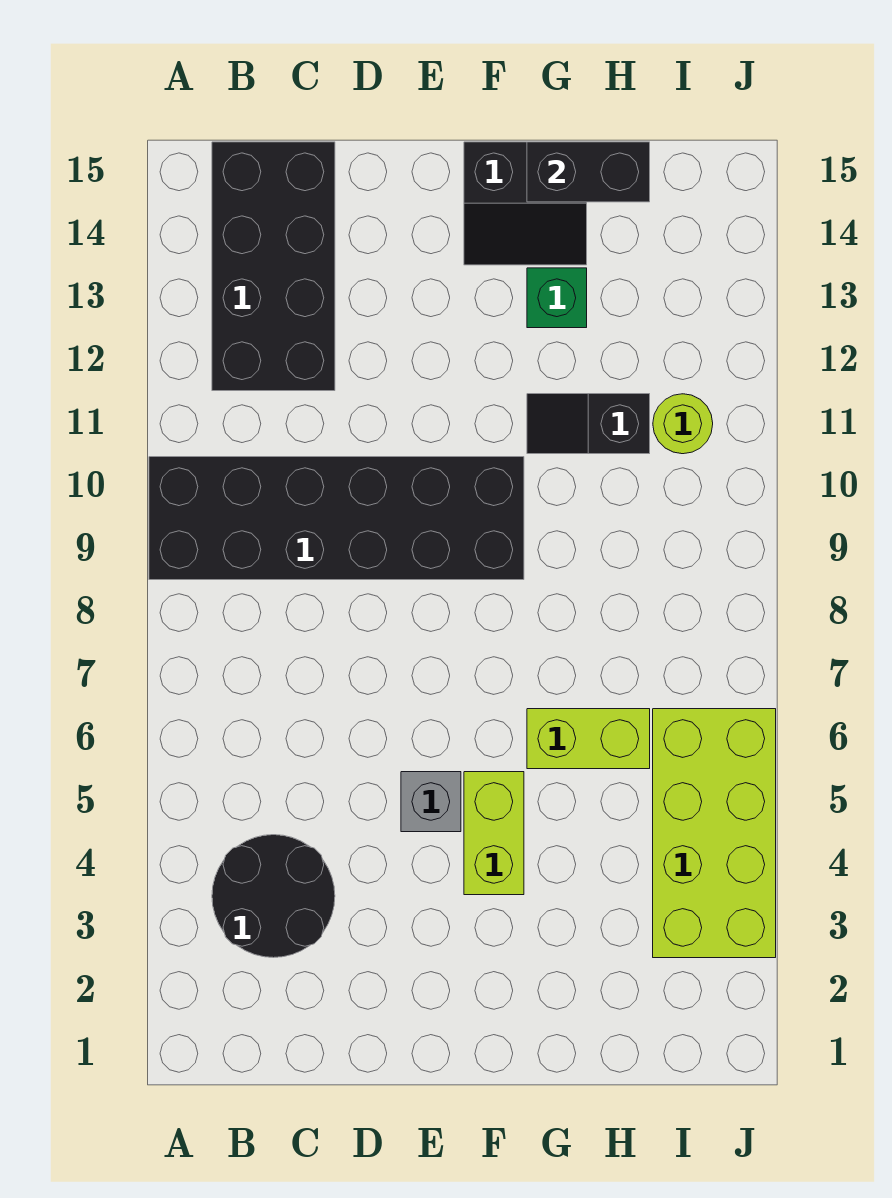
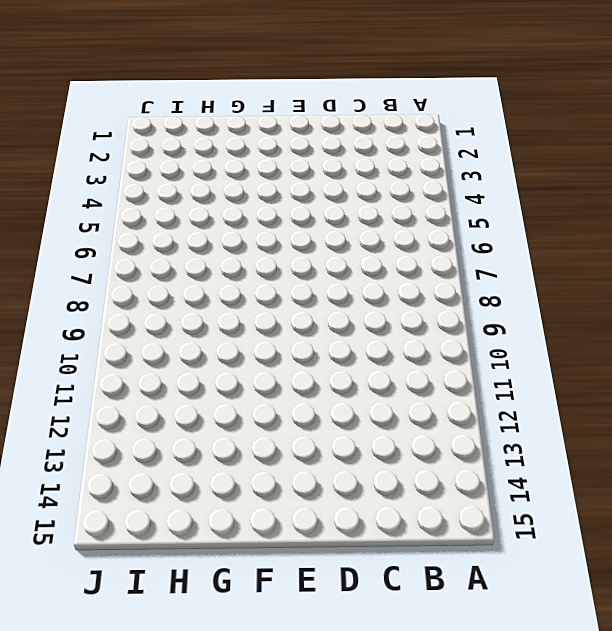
none -> black 2x6 brick [149,457,524,580]
none -> black 2x2 round brick [212,835,335,958]
none -> black 2x4 brick [212,142,335,391]

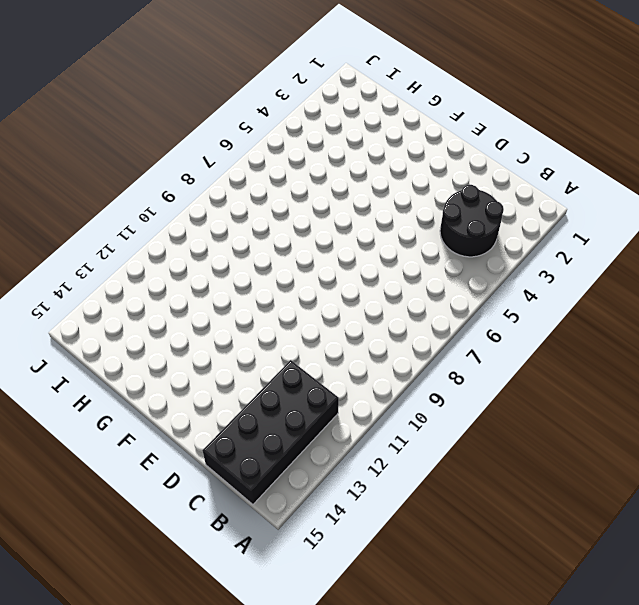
none -> black 2x6 brick [149,457,524,580]
none -> grey 1x1 brick [401,772,461,832]
none -> lime 1x2 brick [464,772,524,895]

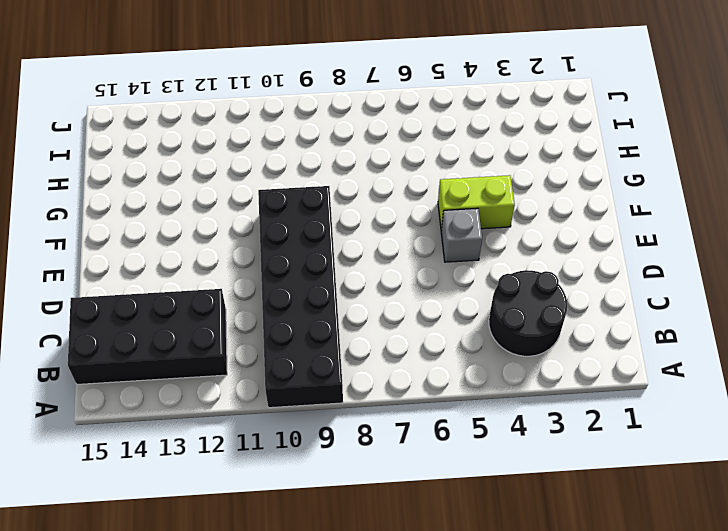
none -> black 2x2 slope [464,142,587,265]
none -> lime 1x2 brick [527,709,650,769]
none -> black 1x2 slope [527,394,650,454]

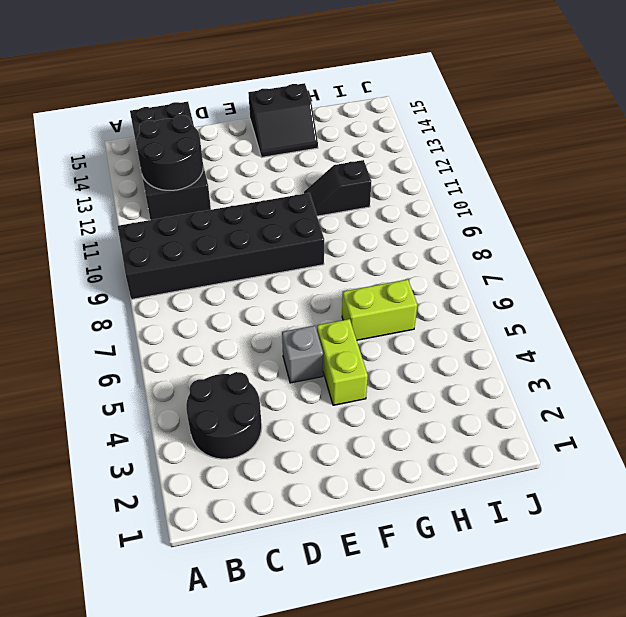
black 2x2 round brick [136,115,203,190] -> none
none -> green 1x1 brick [527,268,587,328]
none -> lime 2x4 brick [653,709,776,958]
none -> lime 1x1 round brick [653,394,713,454]

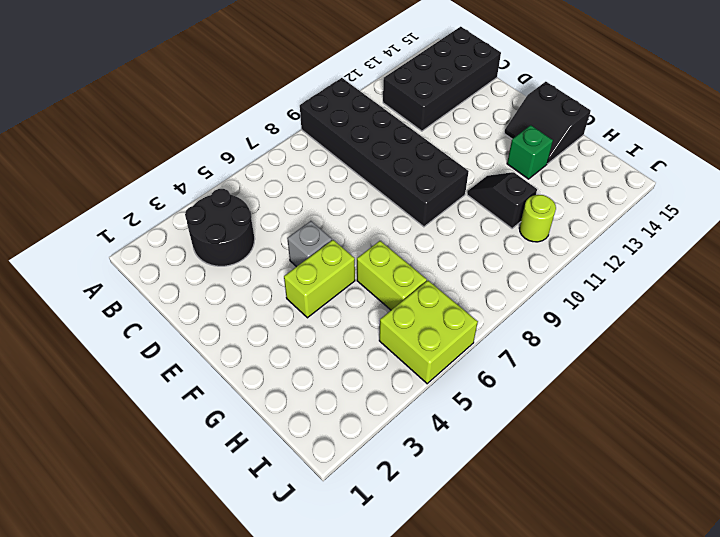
lime 2x2 brick [379,281,478,384] -> lime 2x4 brick [653,709,776,958]
none -> black 1x2 brick [527,142,650,202]

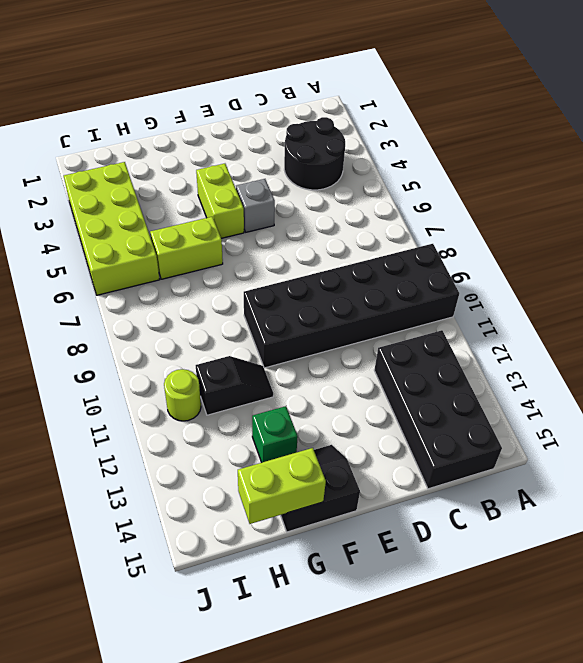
lime 1x2 brick [238,448,326,524] -> black 1x2 brick [527,142,650,202]

